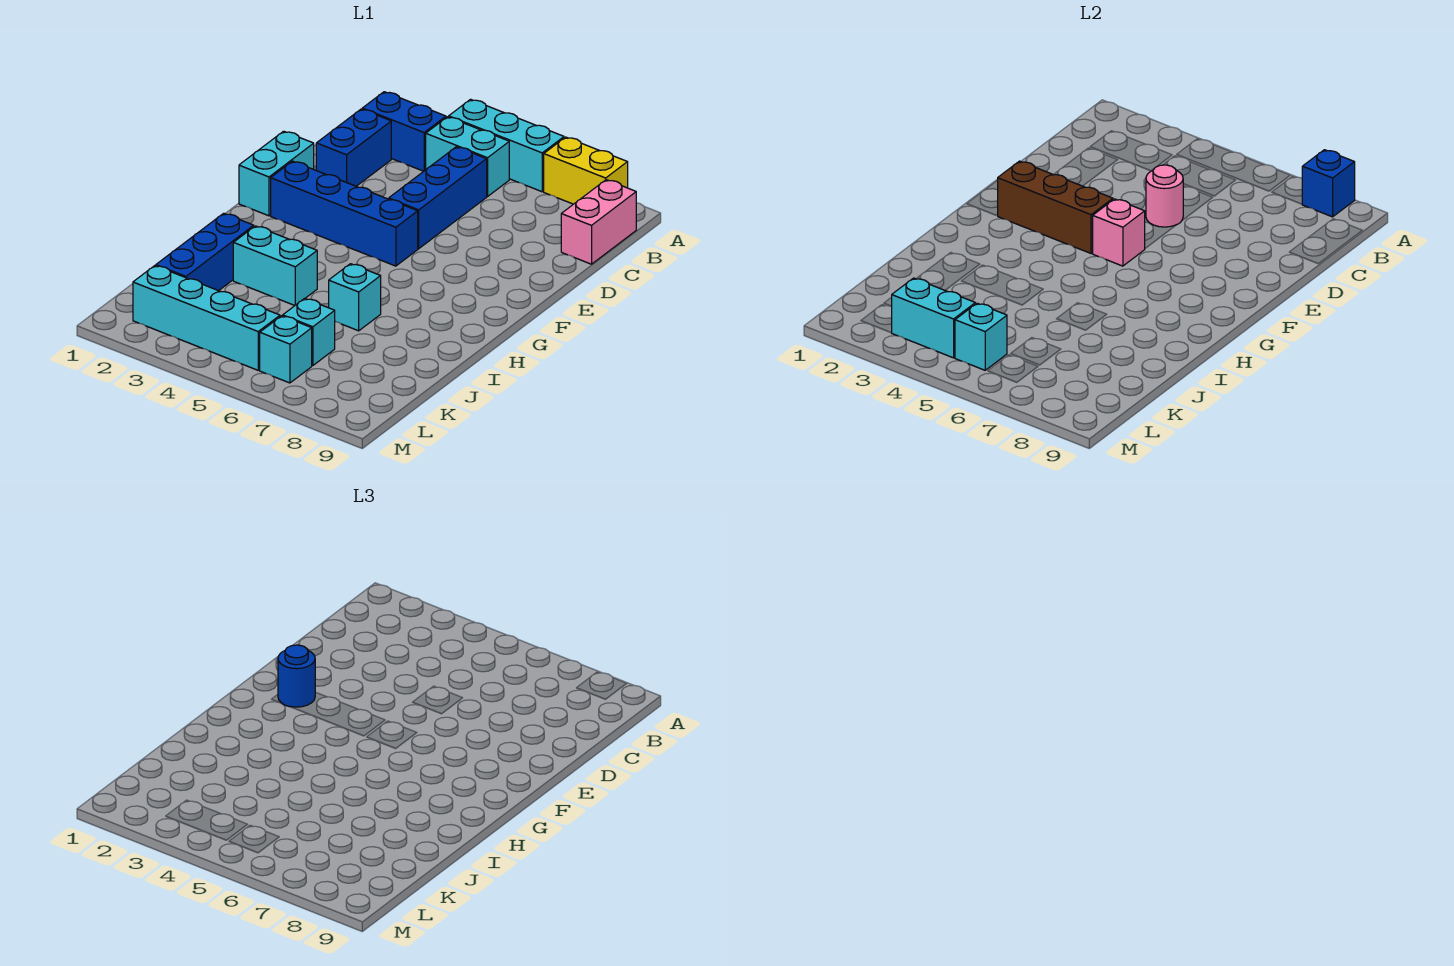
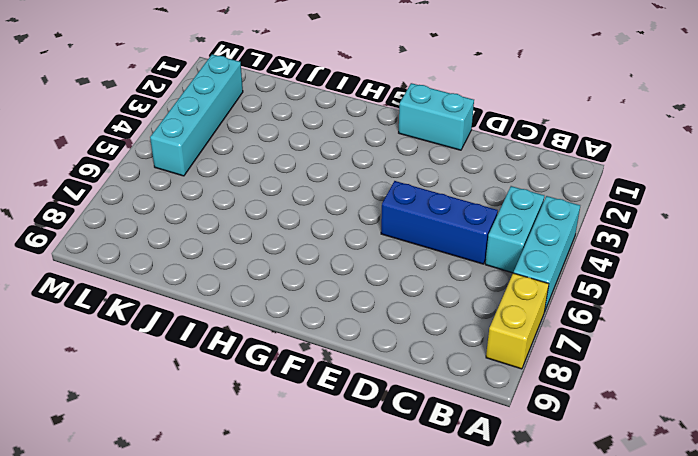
none -> blue 1x2 brick [362,92,446,171]
none -> pink 1x2 brick [561,180,636,264]
none -> blue 1x2 brick [316,109,391,186]

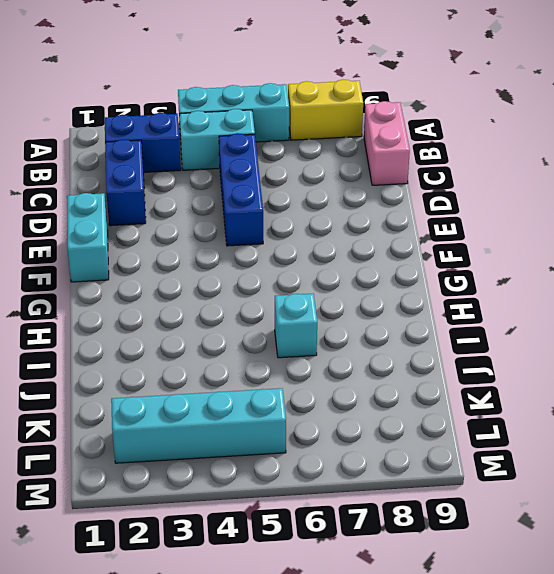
none -> blue 1x4 brick [271,161,418,266]
none -> blue 1x3 brick [156,213,254,291]
none -> cyan 1x2 brick [233,226,317,305]

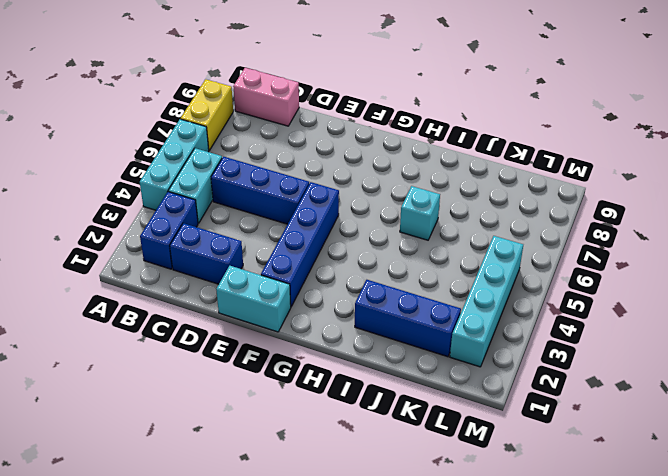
none -> cyan 1x2 brick [233,226,317,305]
none -> cyan 1x1 brick [283,298,335,366]
none -> cyan 1x1 brick [260,316,312,383]

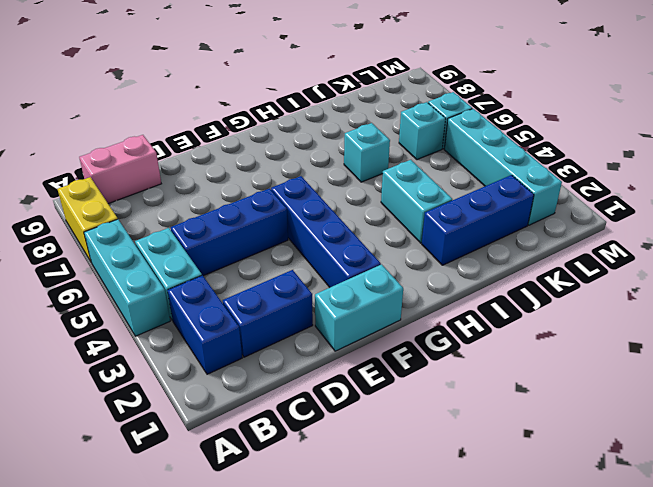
none -> blue 1x1 brick [1302,150,1355,217]
none -> pink 1x1 round brick [1146,165,1183,227]
none -> brown 1x3 brick [998,161,1113,253]

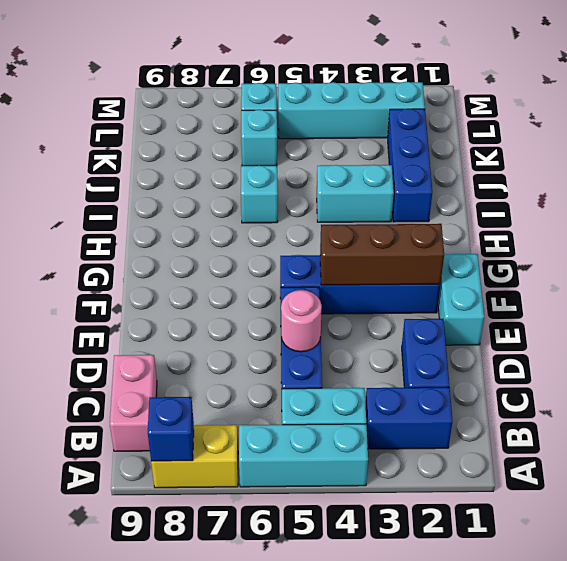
none -> pink 1x1 brick [1092,199,1145,266]
none -> cyan 1x2 brick [891,278,975,358]
none -> cyan 1x1 brick [955,303,1007,370]

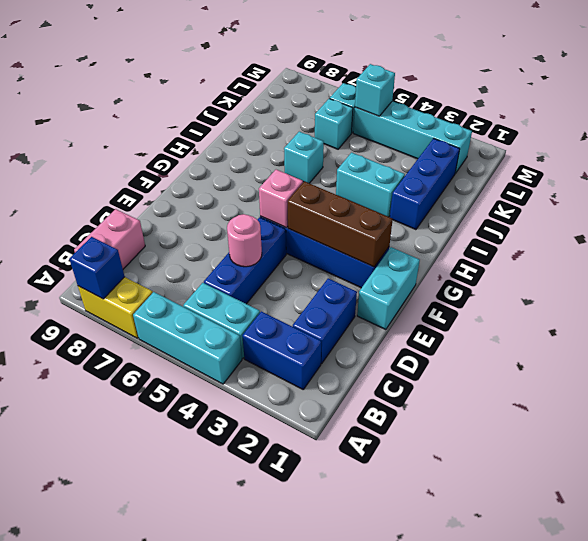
none -> cyan 1x2 brick [891,278,975,358]
none -> blue 1x1 round brick [278,645,315,707]

